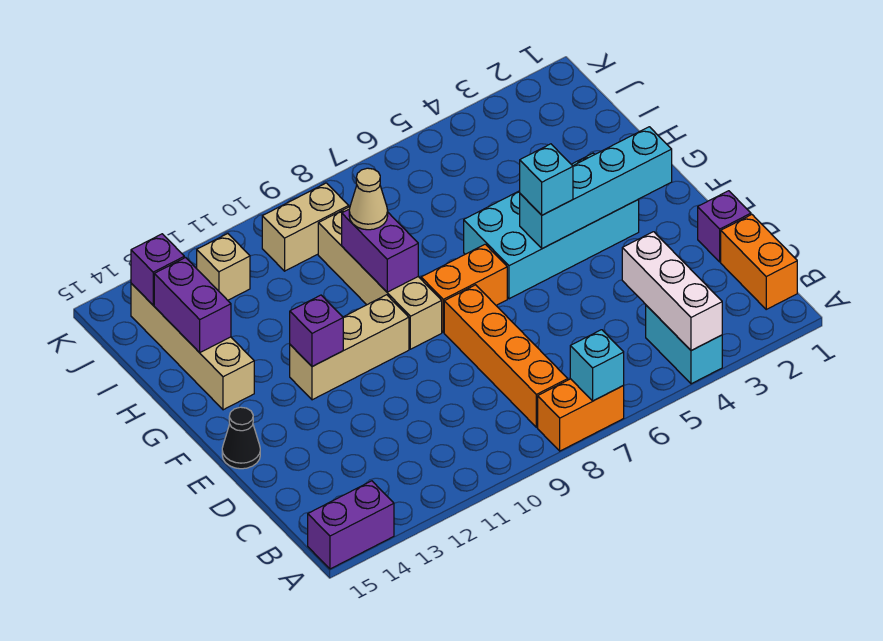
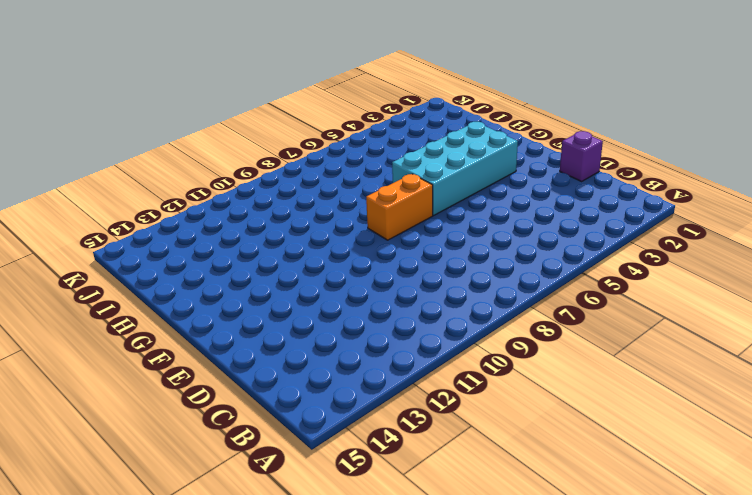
none -> cyan 1x2 brick [646,305,722,384]
none -> orange 1x2 brick [538,379,624,451]
none -> purple 1x2 brick [308,481,394,569]

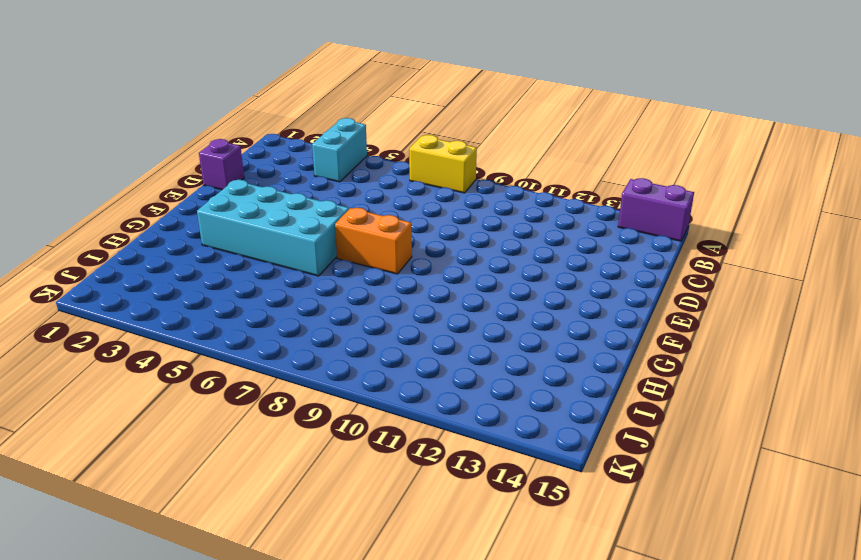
yellow 1x2 brick [409,135,477,193] -> orange 1x2 brick [538,379,624,451]
none -> orange 1x2 brick [721,215,797,309]
none -> orange 1x4 brick [444,285,568,427]
none -> black 1x1 cone [222,407,260,469]

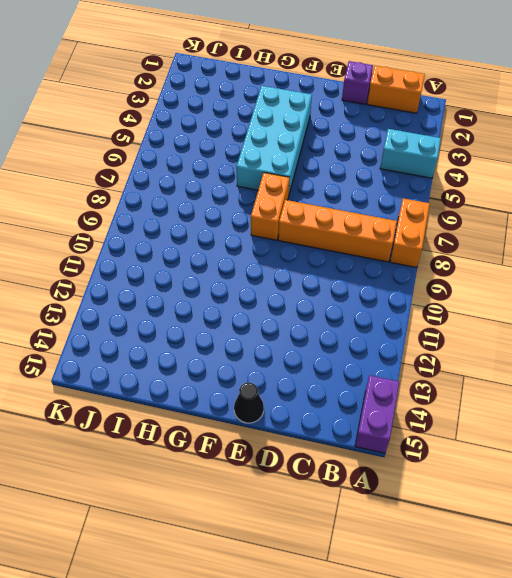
none -> tan 1x4 brick [318,207,442,349]
none -> tan 1x3 brick [290,295,409,400]
none -> tan 1x4 brick [131,283,254,410]

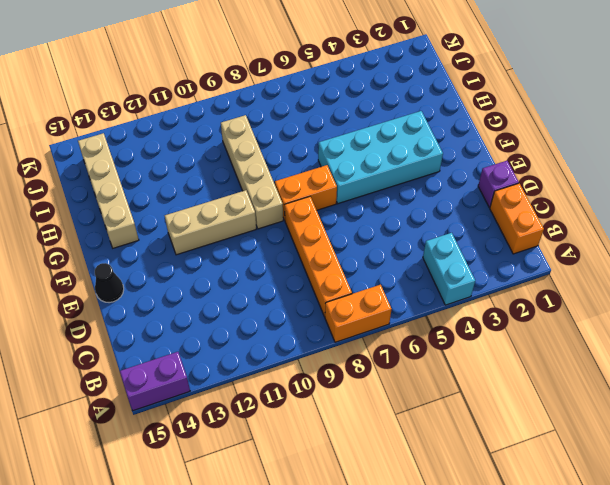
none -> tan 1x2 brick [262,183,349,271]
none -> tan 1x1 brick [197,234,250,300]
none -> white 1x3 brick [622,232,722,351]

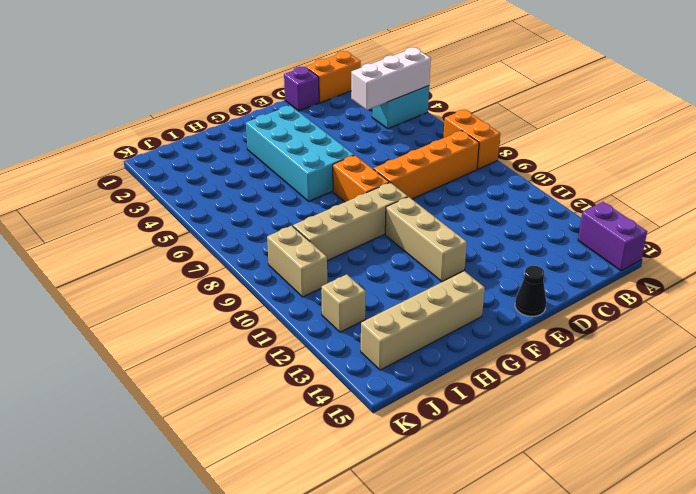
none -> cyan 1x1 brick [570,330,624,401]
none -> cyan 1x4 brick [520,127,672,249]
none -> purple 1x1 brick [290,295,343,367]

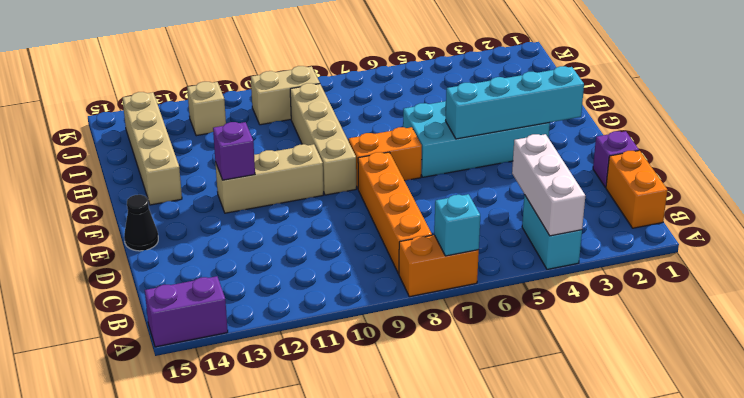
none -> purple 1x2 brick [342,210,418,292]
none -> purple 1x2 brick [154,258,231,353]
none -> purple 1x1 brick [131,234,184,305]

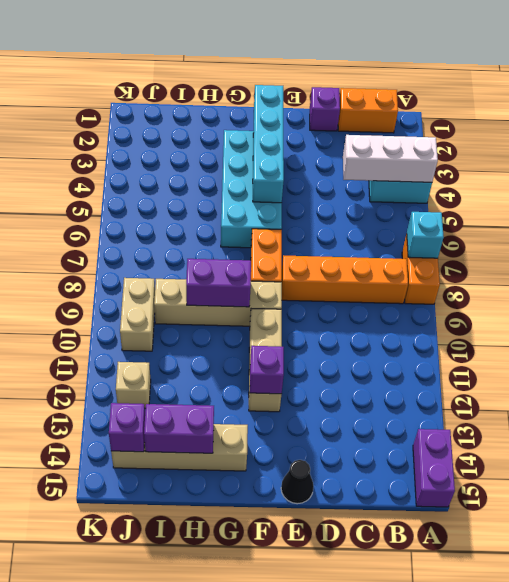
none -> cyan 1x1 brick [520,144,573,215]
none -> tan 1x1 cone [349,168,388,230]

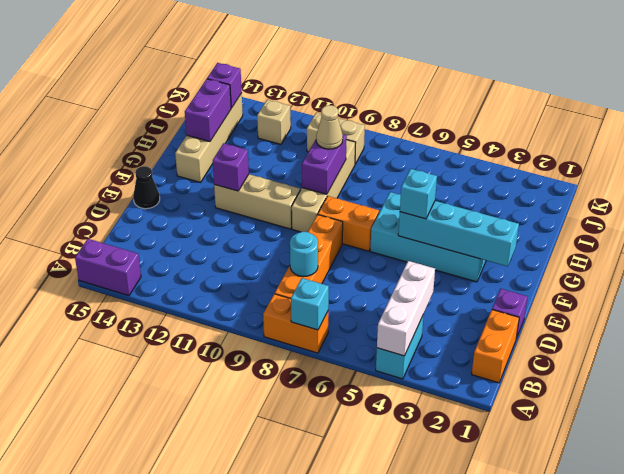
cyan 1x1 round brick [290,232,318,277] -> none

